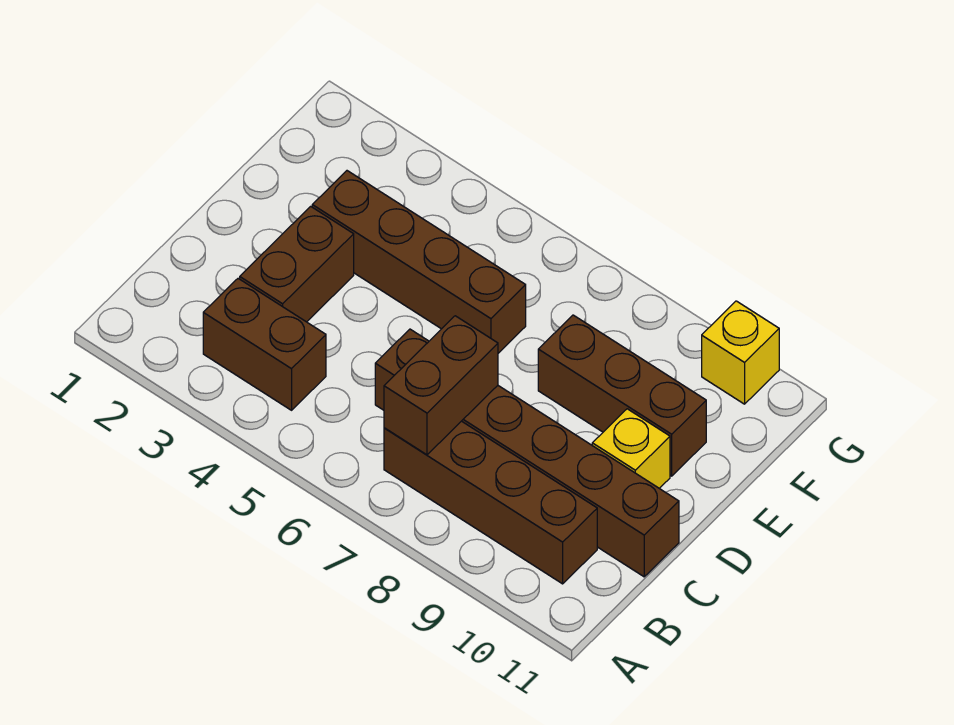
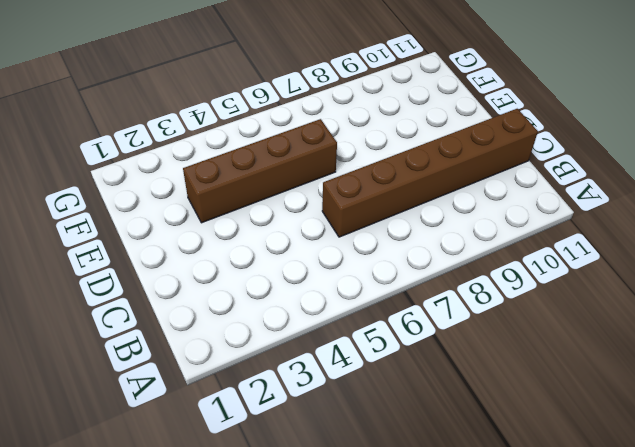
none -> brown 1x2 brick [203,279,326,410]
none -> brown 1x4 brick [384,421,597,584]

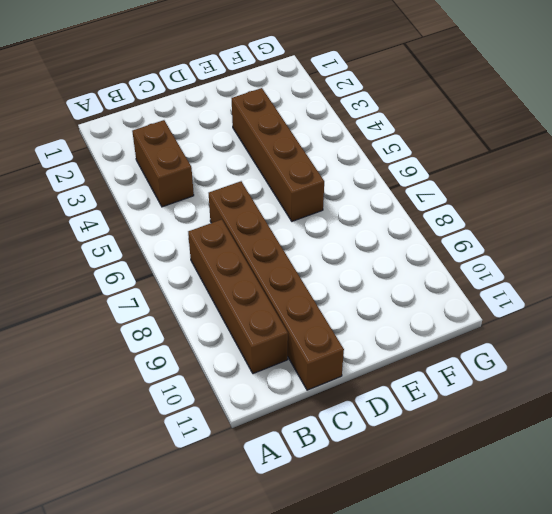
none -> brown 1x2 brick [240,206,354,322]
none -> yellow 1x1 brick [592,409,670,488]

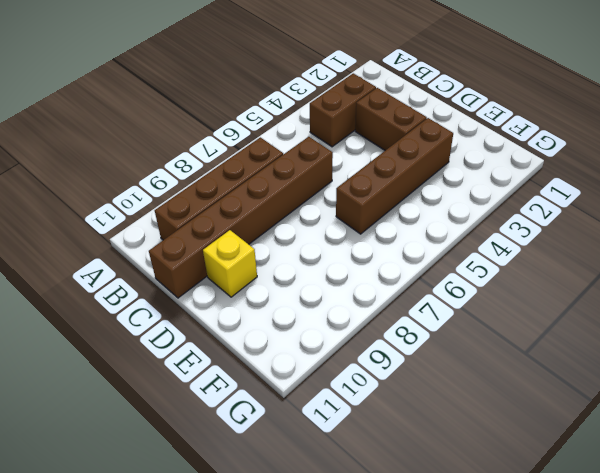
none -> brown 1x3 brick [538,315,706,476]
none -> yellow 1x1 brick [702,301,779,404]

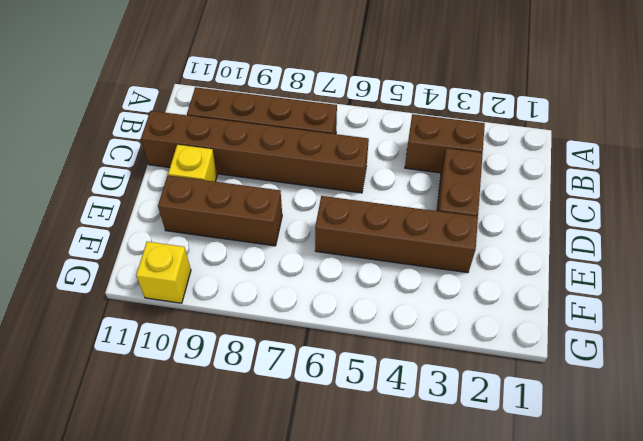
none -> brown 1x2 brick [384,316,498,455]

